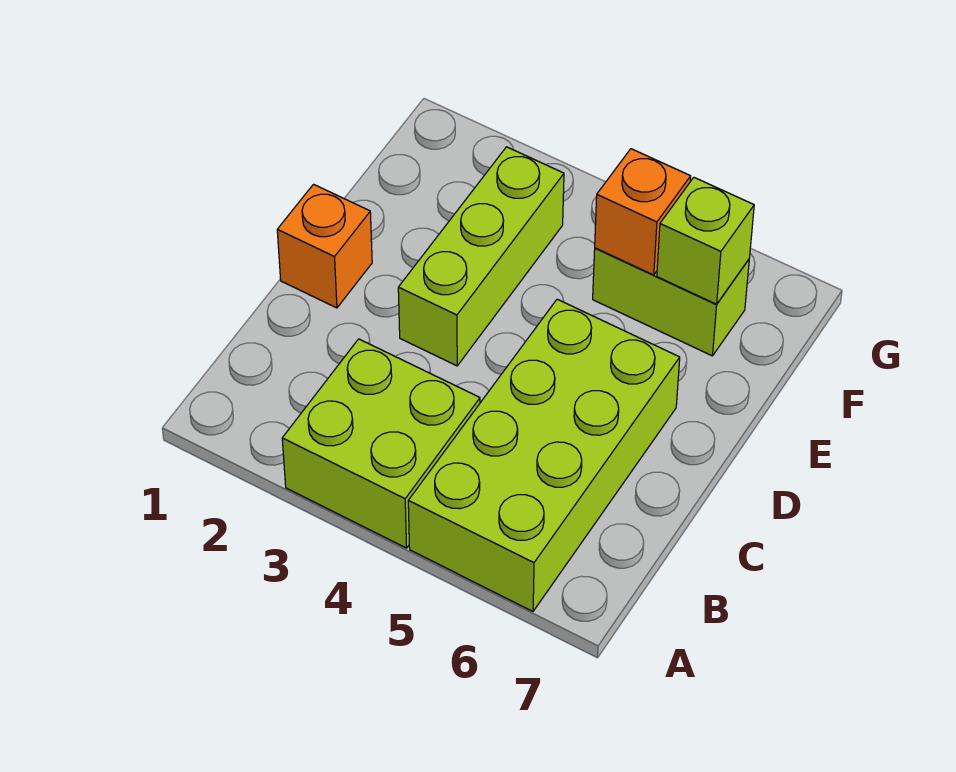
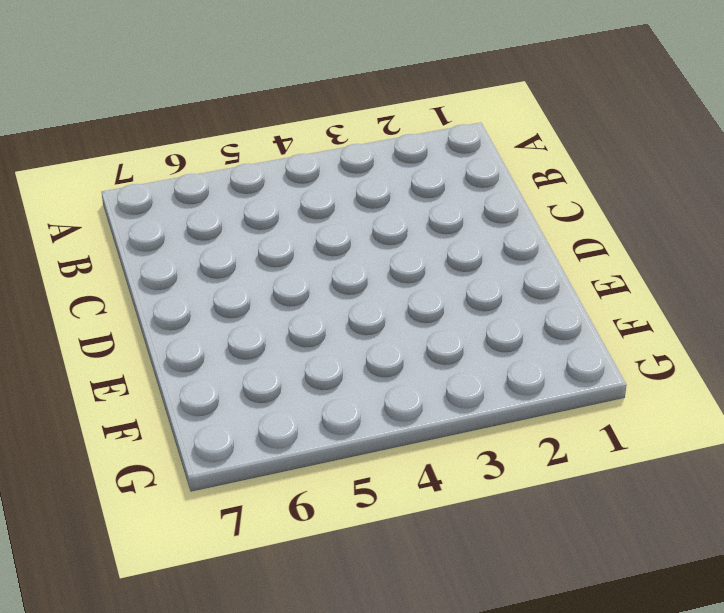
none -> lime 2x2 brick [282,339,480,548]
none -> lime 2x4 brick [408,299,680,611]

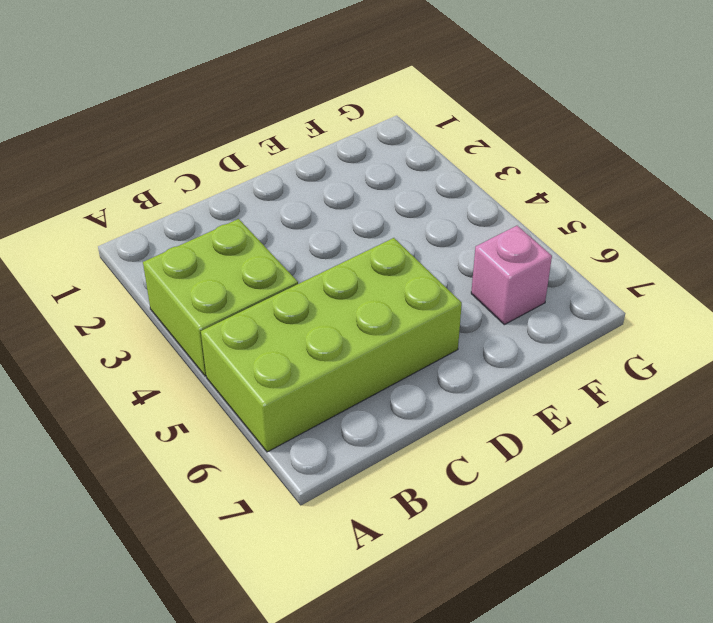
pink 1x1 brick [471,226,552,325] -> lime 1x2 brick [593,248,749,356]
none -> orange 1x1 brick [277,184,372,308]
none -> lime 1x3 brick [398,147,564,366]

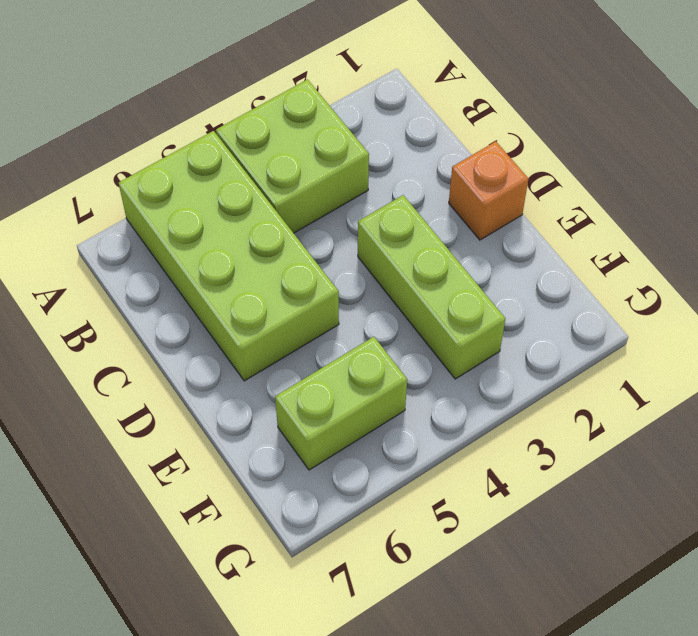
none -> orange 1x1 brick [595,149,691,275]
none -> lime 1x1 brick [657,178,754,304]

